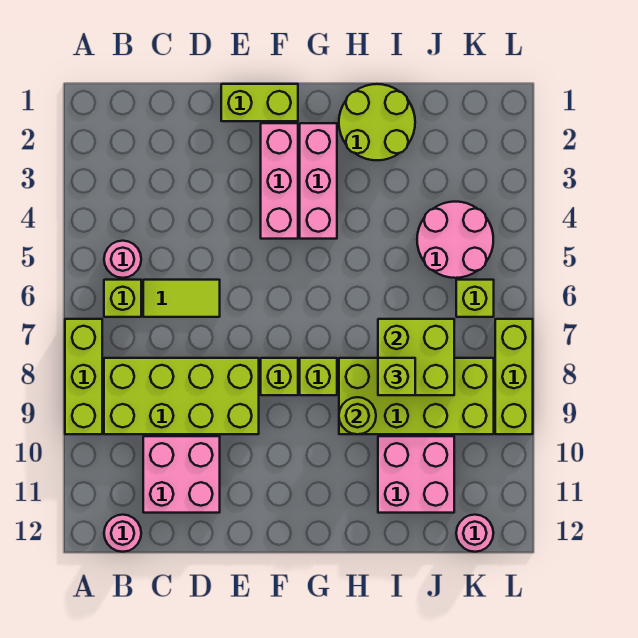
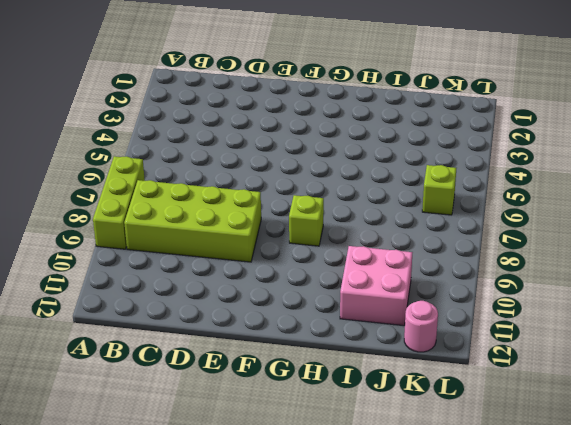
none -> pink 1x1 round brick [104,241,141,278]
none -> lime 1x1 brick [104,280,141,317]
none -> pink 1x1 round brick [104,515,141,552]

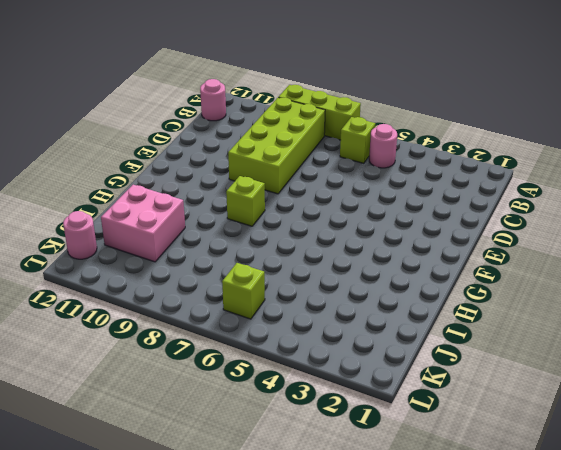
none -> lime 1x2 tile [143,280,220,317]
none -> pink 2x2 brick [143,436,220,513]
none -> lime 1x2 brick [221,84,298,121]

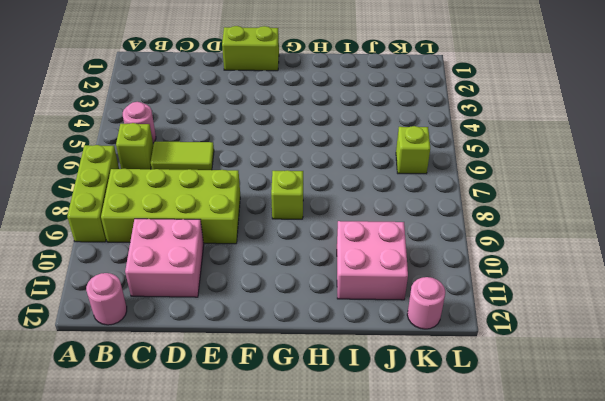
none -> pink 1x3 brick [261,123,298,239]
none -> lime 1x1 brick [261,358,298,395]
none -> pink 1x3 brick [300,123,337,239]

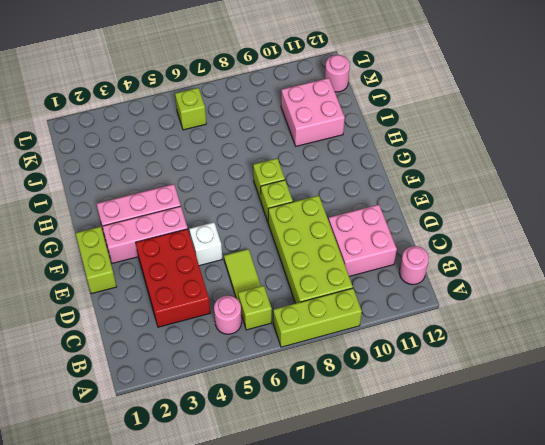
red 2x3 brick [136,229,210,327] -> none
white 1x1 brick [189,222,222,266] -> none
none -> lime 2x2 round brick [339,84,415,160]
none -> lime 2x4 brick [339,358,494,434]
none -> pink 2x2 round brick [417,202,493,278]

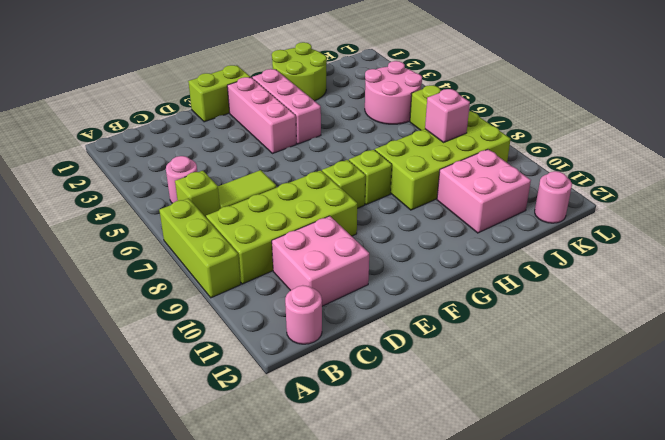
pink 1x1 brick [425,89,470,142] -> lime 2x2 brick [378,319,454,395]
none -> lime 1x3 brick [495,319,533,434]
none -> lime 1x1 round brick [339,397,376,434]
none -> lime 1x1 brick [378,358,415,395]

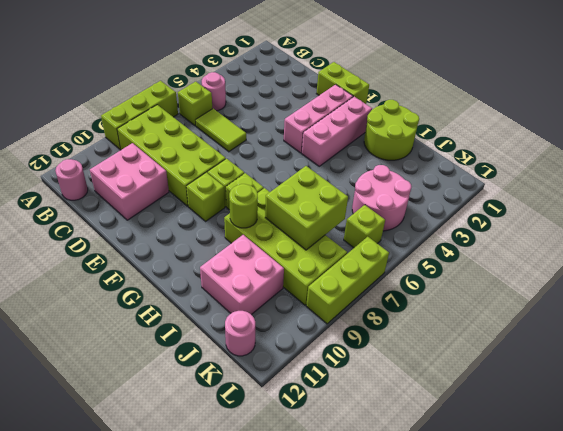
lime 1x1 brick [186,172,225,221] -> lime 1x1 brick moved to [378,358,415,395]

